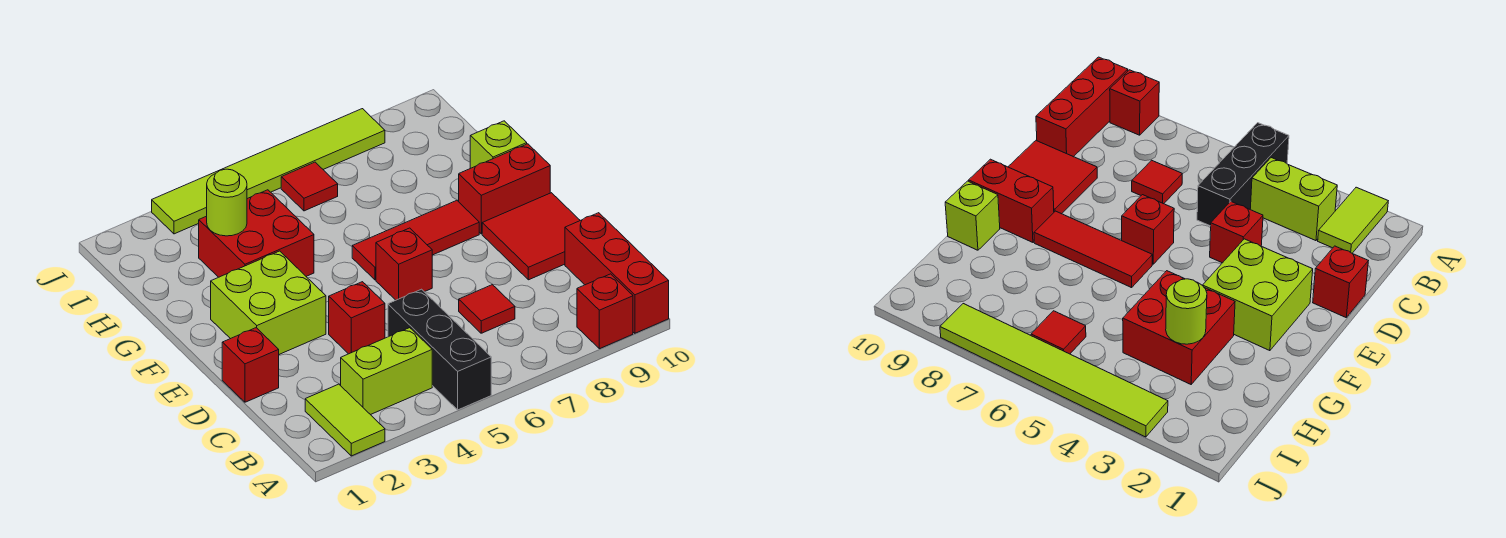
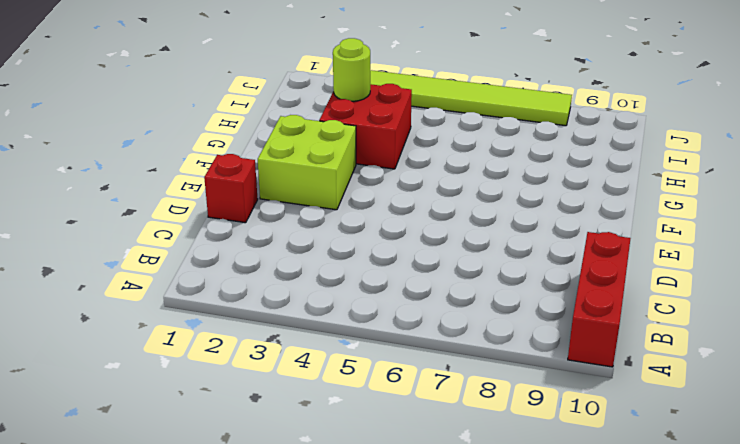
none -> lime 1x2 tile [305,384,385,456]
none -> black 1x3 brick [388,289,491,410]
none -> red 1x1 brick [577,274,633,349]

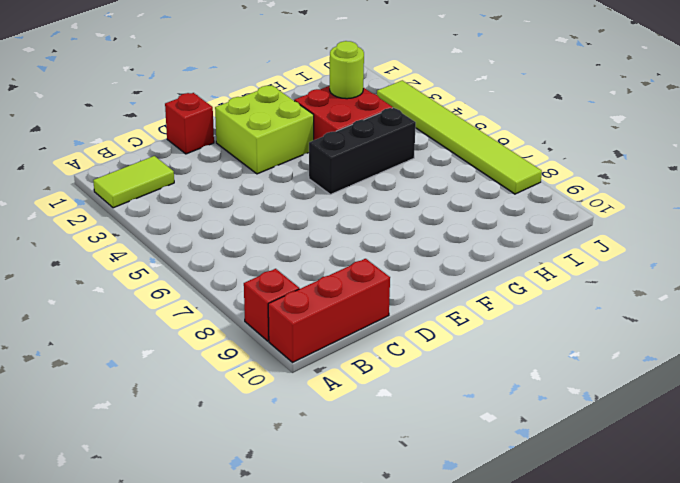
black 1x3 brick [309,108,416,194] -> black 1x3 brick moved to [388,289,491,410]
none -> lime 1x2 brick [341,328,432,415]
none -> red 1x1 tile [459,285,515,333]
none -> red 1x1 brick [329,282,385,354]

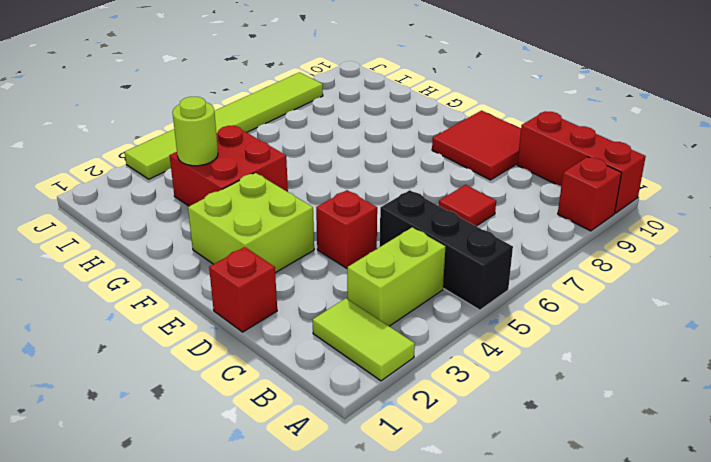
none -> red 1x1 brick [376,228,432,300]
none -> red 1x3 tile [352,201,479,280]
none -> red 1x2 brick [459,144,550,234]

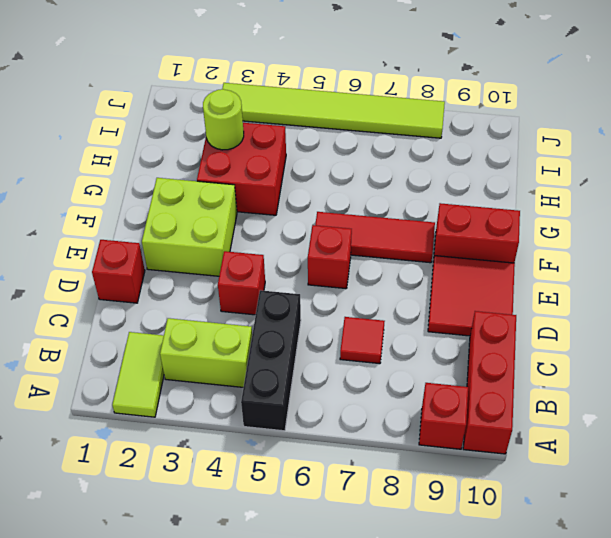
none -> lime 1x1 brick [470,121,527,168]
none -> red 1x1 tile [281,162,338,211]

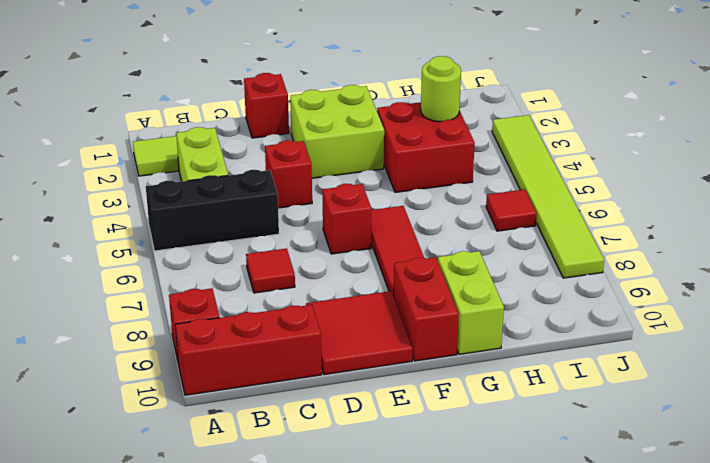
lime 1x2 brick [438,251,504,354] -> lime 1x1 brick [470,121,527,168]

